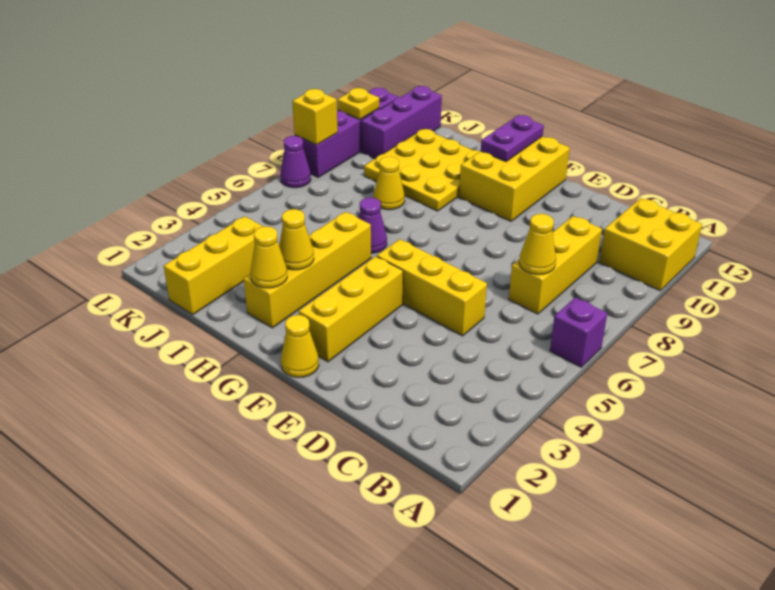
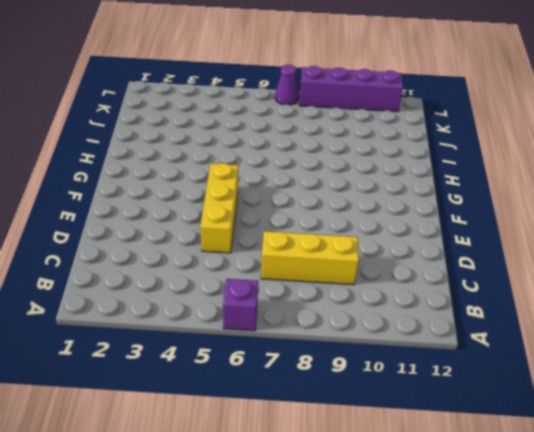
none -> yellow 2x2 brick [599,198,702,290]
none -> yellow 1x1 cone [281,315,319,378]
none -> yellow 1x3 brick [299,256,403,362]

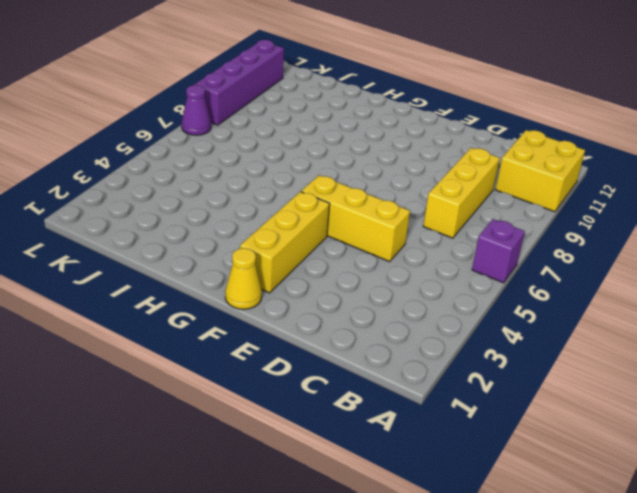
none -> yellow 2x3 brick [459,136,570,221]
none -> yellow 1x4 brick [244,212,371,328]
none -> purple 1x1 cone [359,198,387,253]

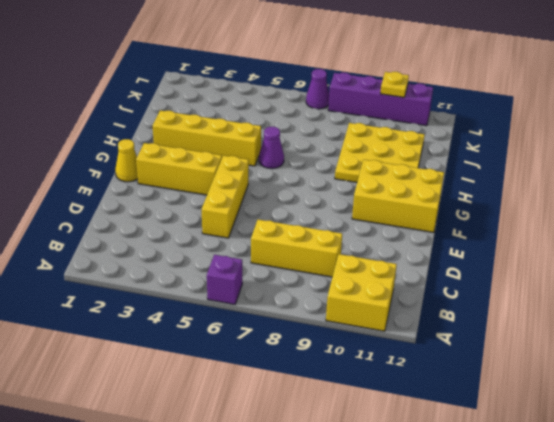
none -> yellow 1x1 cone [374,157,405,210]
none -> yellow 1x3 brick [164,216,263,315]
none -> purple 1x3 brick [361,86,442,159]

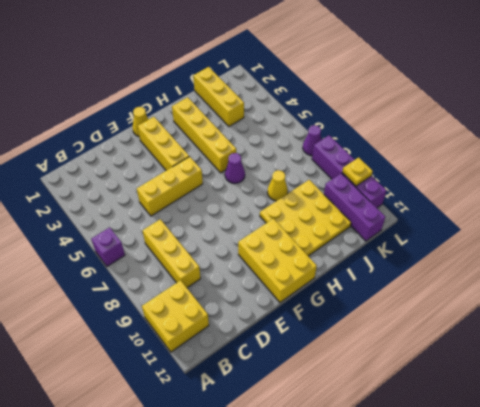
none -> yellow 1x1 cone [519,214,556,275]
none -> purple 1x2 plate [481,115,544,162]
none -> yellow 1x1 cone [251,226,287,288]

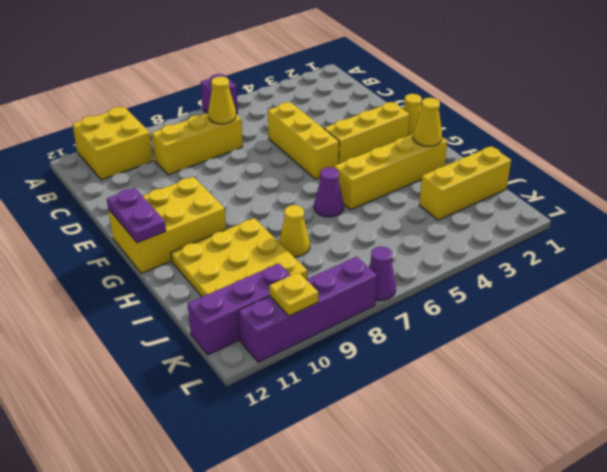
purple 1x2 plate [107,188,166,243] -> purple 1x2 plate turned to [481,115,544,162]
none -> yellow 1x1 cone [279,209,314,270]
none -> yellow 1x1 brick [292,89,338,145]

